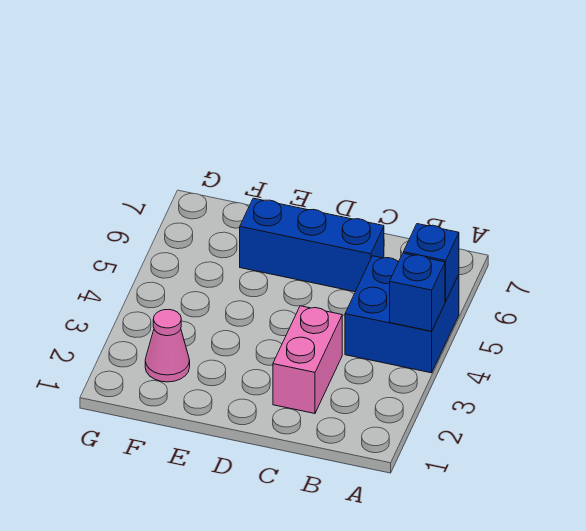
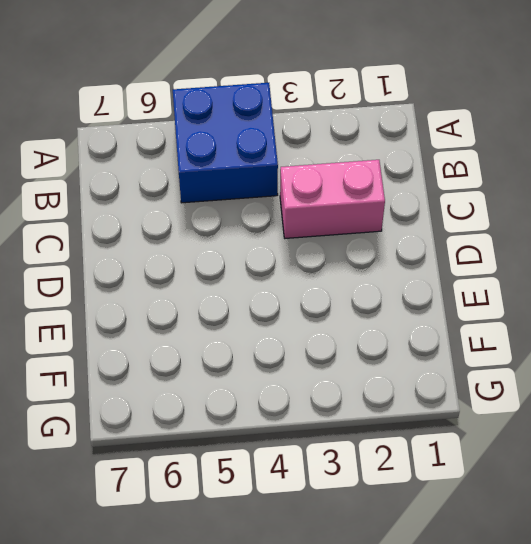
none -> blue 1x3 brick [240,198,384,292]
none -> pink 1x1 cone [145,310,190,382]

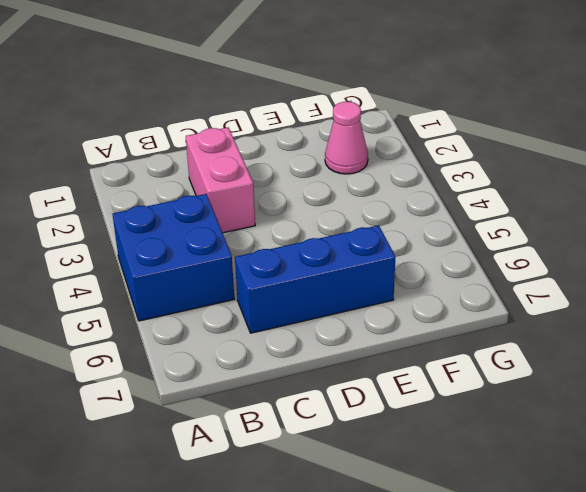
none -> blue 1x1 brick [390,253,445,331]
none -> blue 1x1 brick [403,224,459,302]

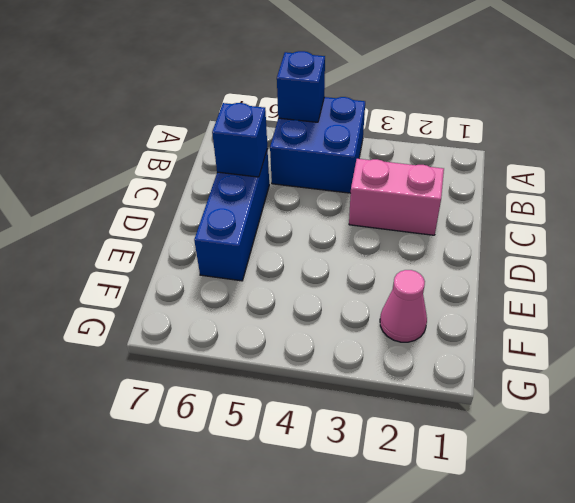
blue 1x1 brick [212,103,267,177] -> blue 1x1 brick moved to [390,253,445,331]

